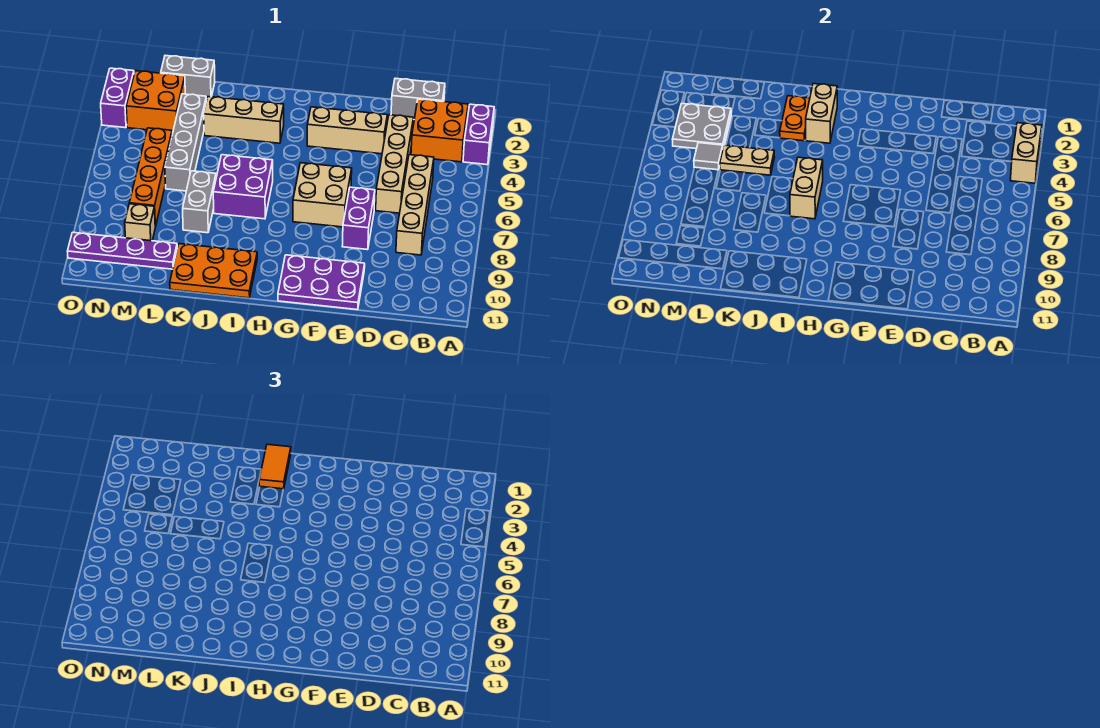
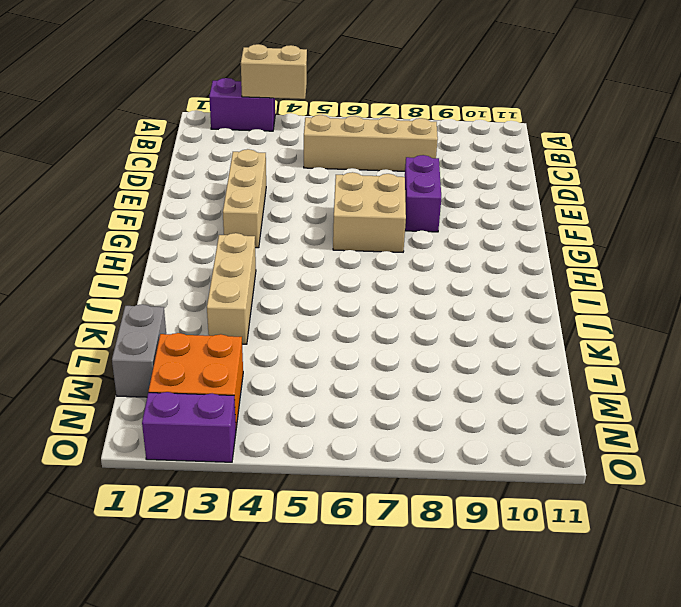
purple 1x2 brick [405,155,441,232] -> purple 1x2 brick turned to [342,187,375,250]
none -> orange 2x2 brick [411,99,468,162]
none -> grey 1x2 brick [391,78,445,120]
none -> tan 1x4 brick [376,115,413,213]

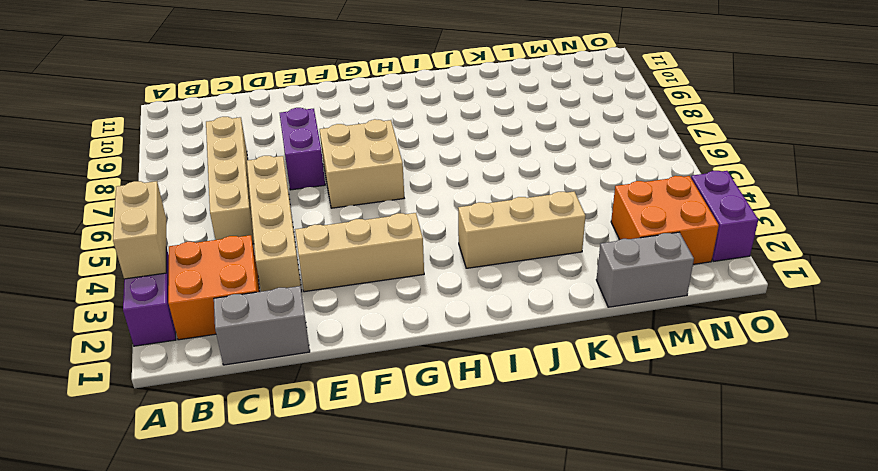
none -> purple 2x3 plate [278,255,365,310]
none -> purple 2x2 brick [213,155,273,219]
none -> orange 2x3 plate [170,244,257,298]

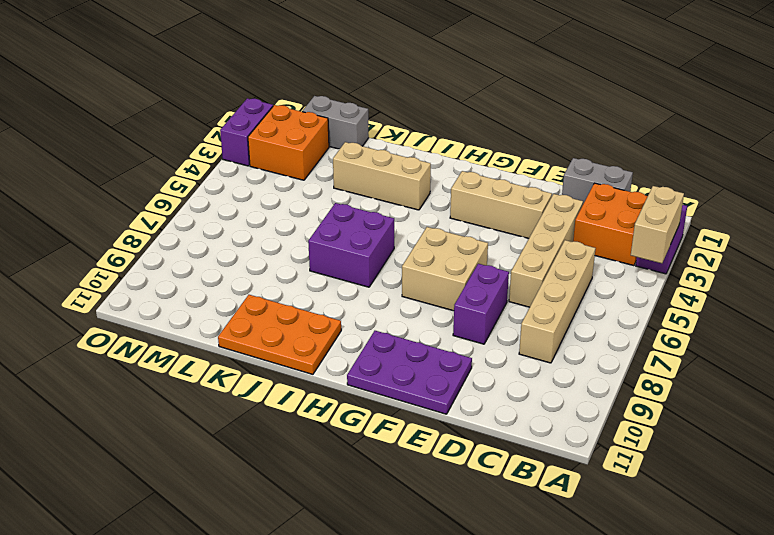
none -> grey 1x2 brick [183,171,216,233]
none -> grey 1x4 brick [165,94,206,191]
none -> purple 1x4 plate [67,232,177,269]

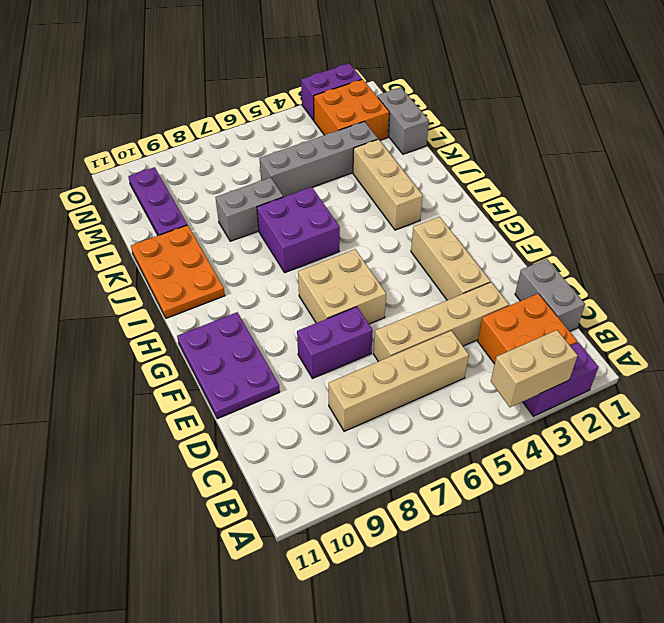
purple 1x3 plate [128,167,187,235] -> purple 1x4 plate [67,232,177,269]
none -> orange 1x4 brick [129,128,172,227]
none -> tan 1x1 brick [125,204,155,241]
none -> tan 1x2 brick [805,84,837,143]

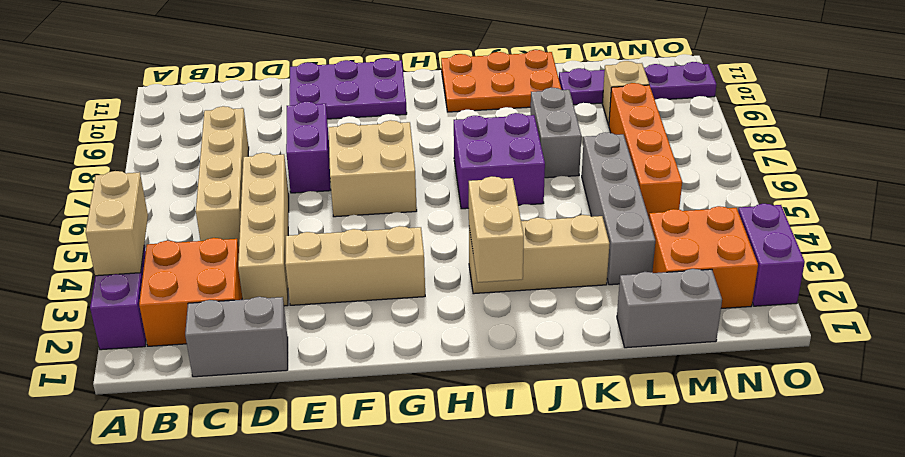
none -> tan 1x2 brick [790,157,823,219]
none -> orange 1x2 plate [780,96,810,141]
none -> tan 1x2 plate [720,145,775,175]

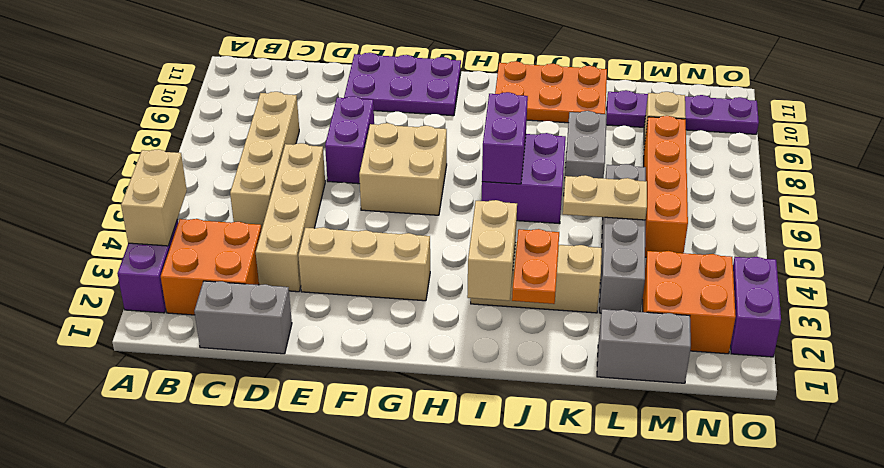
purple 1x2 brick [482,92,528,184] -> tan 1x2 brick [790,157,823,219]
none -> grey 2x2 plate [672,103,731,149]
none -> grey 1x1 tile [694,143,723,170]
none -> orange 1x2 tile [259,444,291,489]

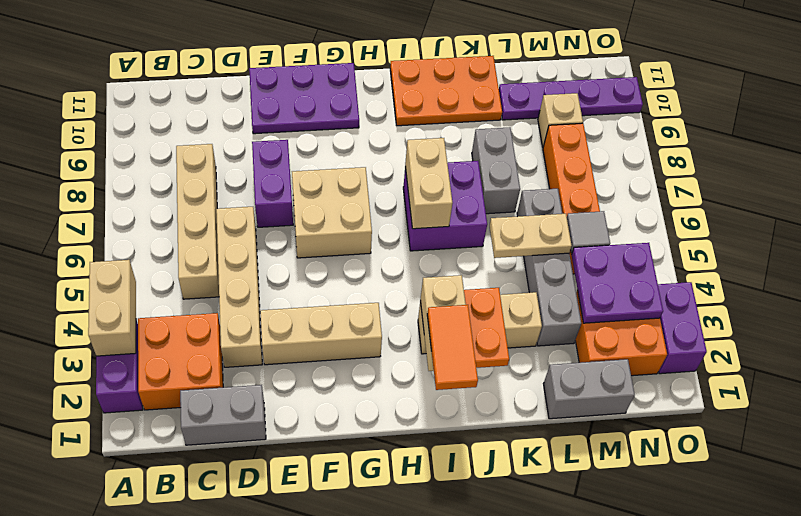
purple 2x2 plate [572,243,663,323] -> grey 2x2 plate [672,103,731,149]

